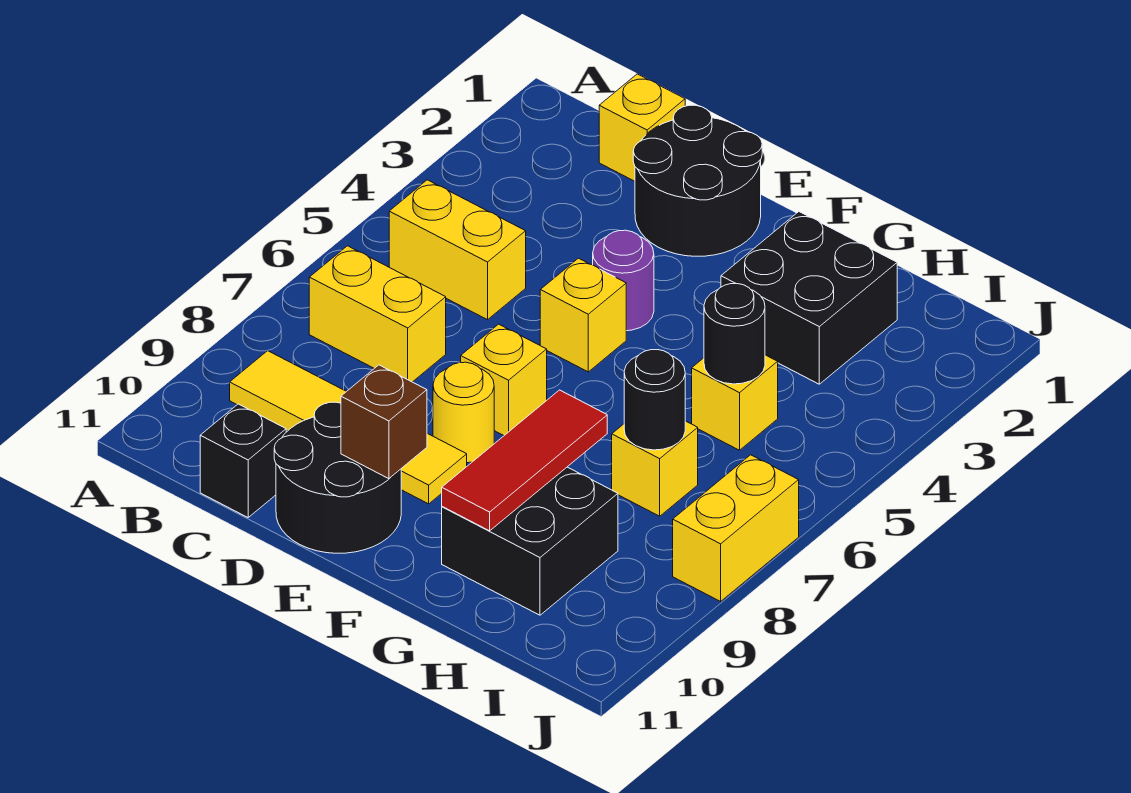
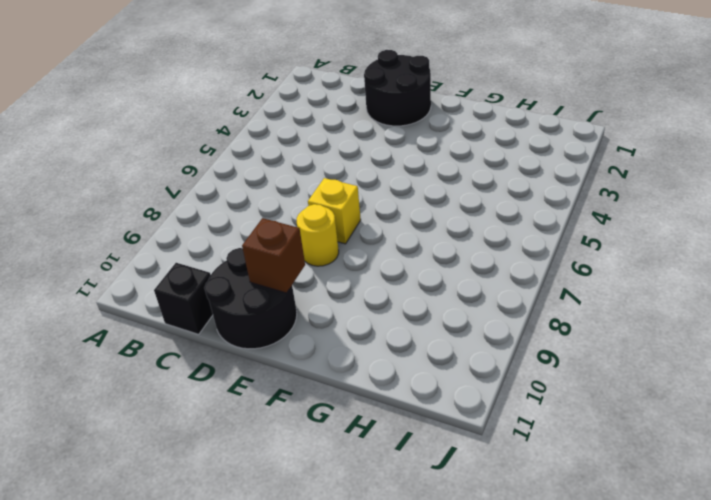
none -> yellow 1x2 brick [389,180,526,320]
none -> yellow 1x2 brick [309,246,446,382]
none -> yellow 1x4 tile [230,351,467,504]

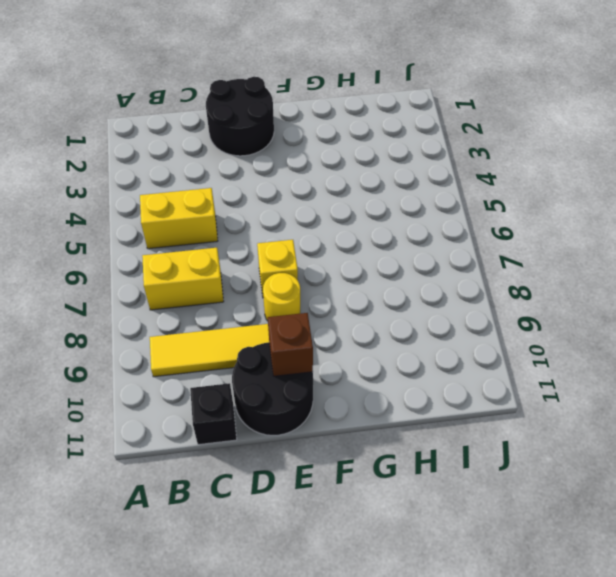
none -> yellow 1x1 brick [599,74,685,181]
none -> purple 1x1 round brick [593,230,654,331]
none -> yellow 1x1 brick [540,258,626,372]

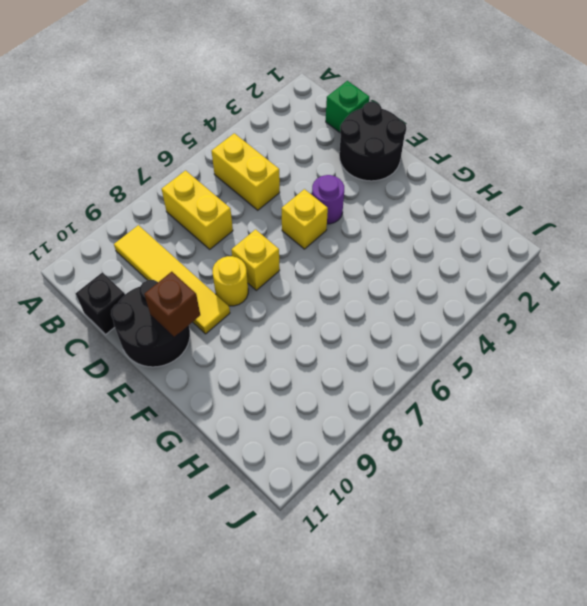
green 1x1 brick [326,81,369,132] -> yellow 1x1 brick [599,74,685,181]
none -> black 2x2 brick [721,212,897,384]
none -> black 2x2 brick [442,467,618,615]
none -> yellow 1x1 brick [692,355,778,450]

